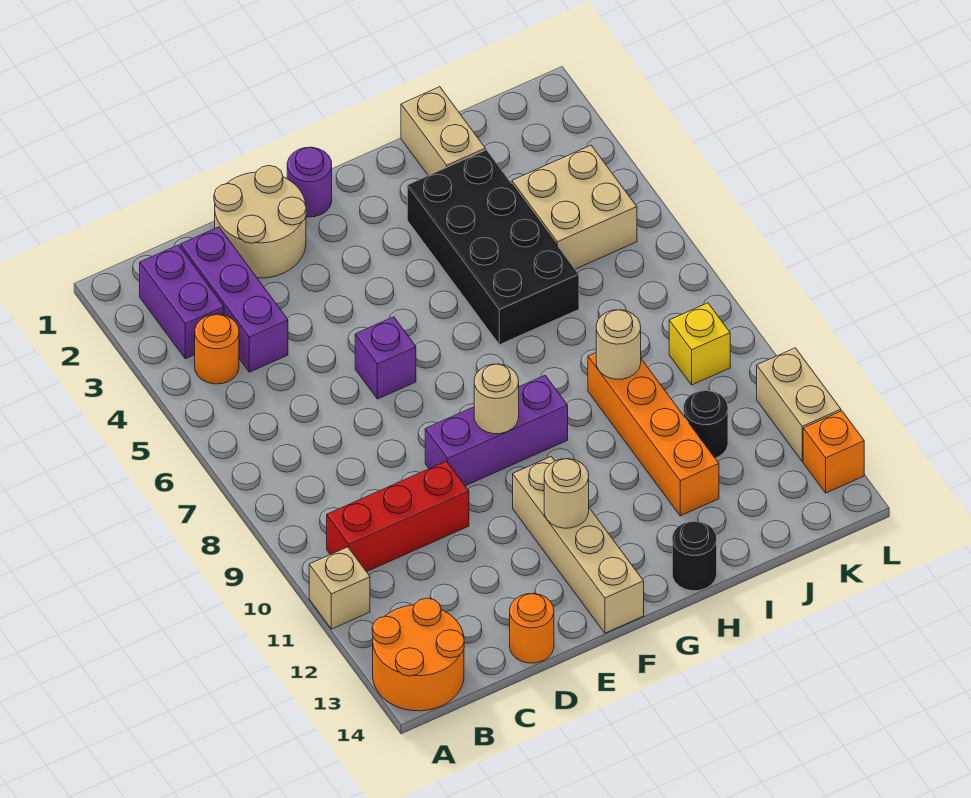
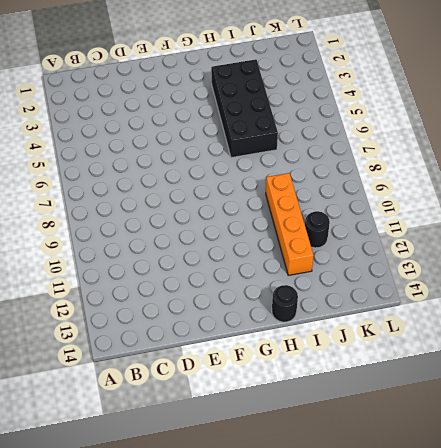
none -> tan 1x1 brick [309,547,370,629]
none -> orange 2x2 round brick [372,598,464,711]
none -> purple 1x2 brick [140,245,224,359]

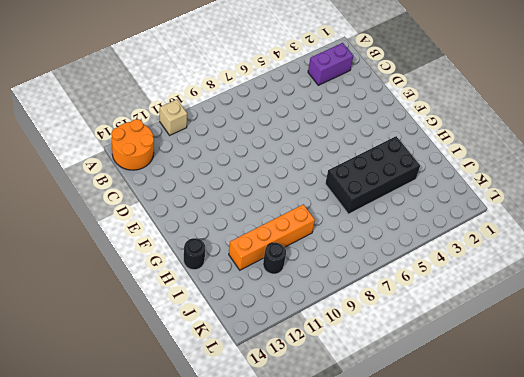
none -> orange 1x1 round brick [195,314,239,384]
none -> red 1x3 brick [327,461,469,572]
none -> purple 1x3 brick [180,227,288,372]

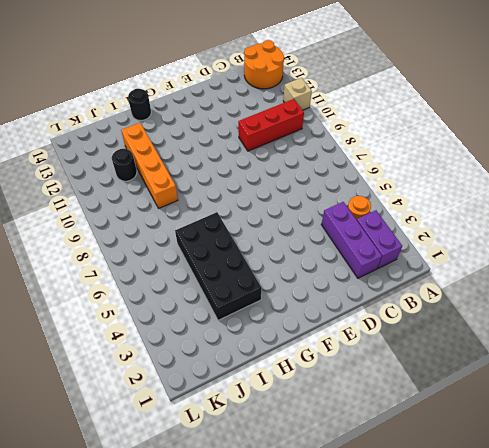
none -> tan 2x2 round brick [214,166,306,278]
none -> orange 1x1 round brick [510,594,554,663]
none -> purple 1x1 brick [355,317,416,399]

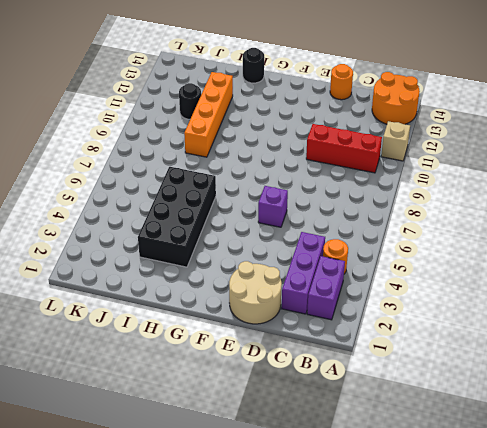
none -> purple 1x3 brick [425,376,568,486]
none -> purple 1x1 round brick [287,147,332,217]
none -> tan 1x4 brick [513,457,644,633]

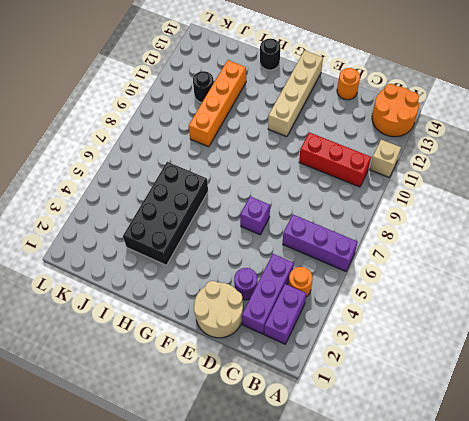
purple 1x3 brick [283,215,358,271] -> purple 1x3 brick moved to [425,376,568,486]
purple 1x1 round brick [234,268,257,300] -> purple 1x1 round brick moved to [287,147,332,217]
none -> tan 1x2 brick [401,87,485,176]
none -> tan 2x2 brick [512,145,637,269]
none -> yellow 1x1 brick [669,303,730,385]

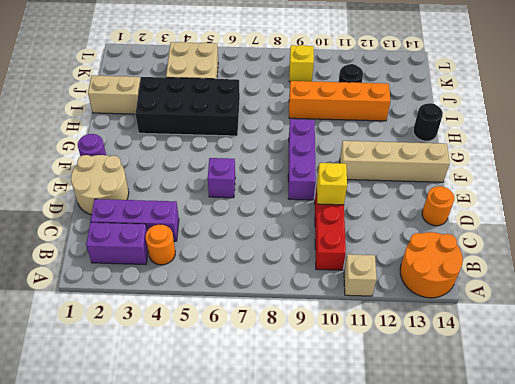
yellow 1x1 brick [317,163,347,205] -> none
none -> tan 1x2 brick [757,348,841,461]
none -> orange 1x1 brick [803,411,864,493]
none -> tan 1x1 round brick [474,364,519,434]

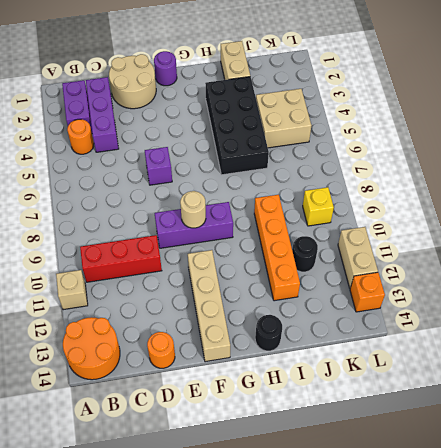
none -> tan 1x1 round brick [544,459,589,528]
none -> tan 1x1 round brick [596,310,641,379]

